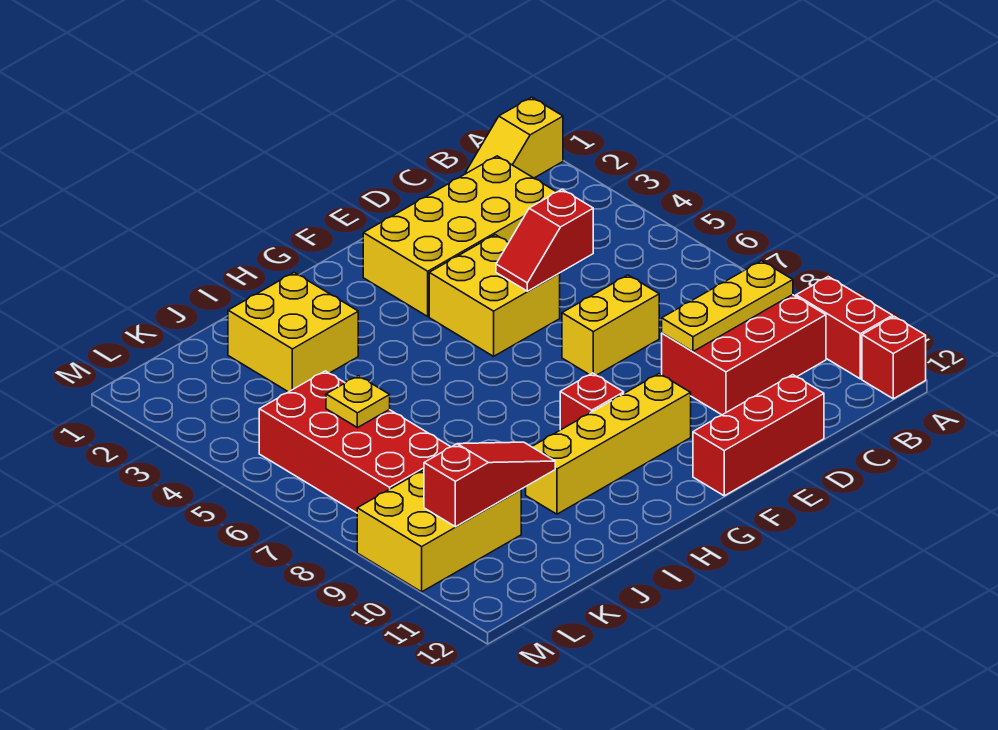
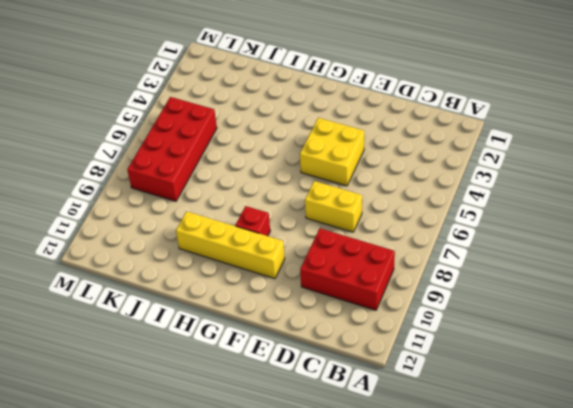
none -> yellow 1x2 slope [466,97,563,178]
none -> red 1x2 brick [796,277,893,379]
none -> red 1x1 brick [862,316,926,399]

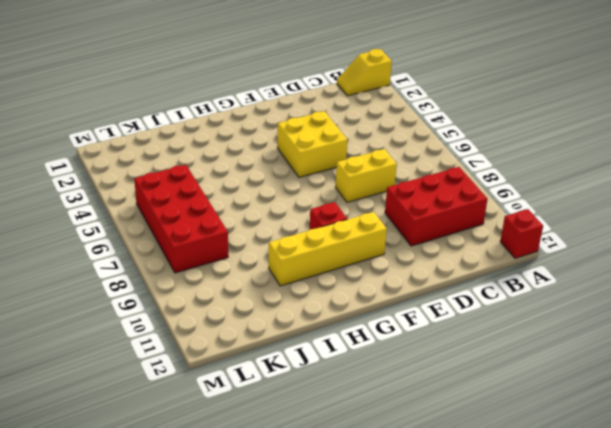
none -> red 1x2 brick [796,277,893,379]
none -> yellow 2x4 brick [363,156,556,316]
none -> red 1x3 brick [693,375,824,496]

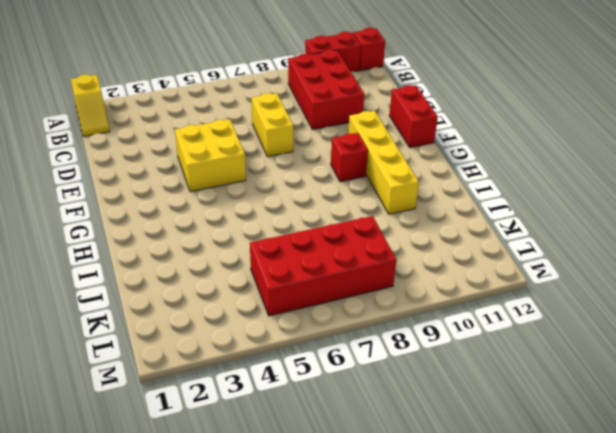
red 1x2 brick [389,85,438,148] -> red 1x3 brick [693,375,824,496]
none -> yellow 2x4 brick [363,156,556,316]
none -> yellow 2x2 brick [228,273,358,392]
none -> yellow 2x3 brick [357,470,521,592]

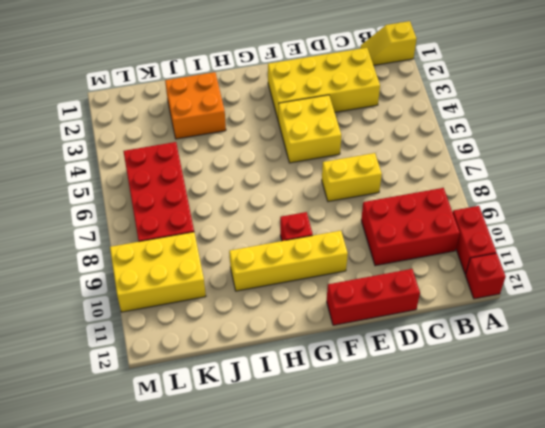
orange 2x2 brick [165,72,226,139] -> yellow 2x2 brick [228,273,358,392]
none -> yellow 1x3 plate [662,261,793,351]
none -> red 1x2 slope [496,189,593,291]
none -> red 1x3 slope [424,442,555,527]

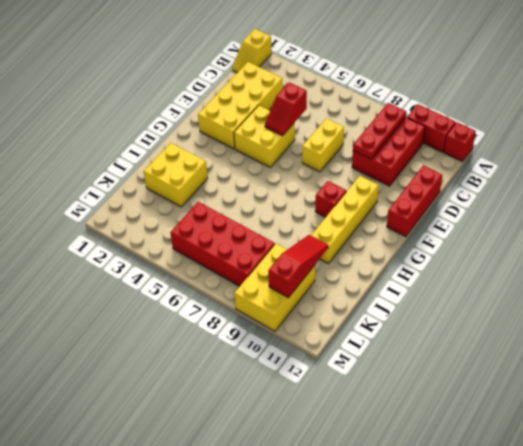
red 1x3 plate [353,103,406,159] -> yellow 1x3 plate [662,261,793,351]
none -> yellow 1x1 plate [326,376,390,428]

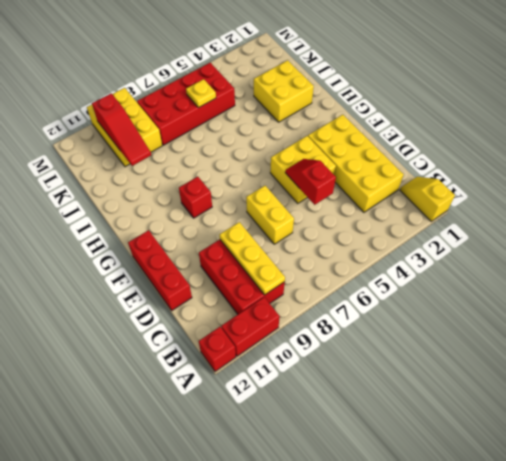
none -> yellow 1x4 brick [526,374,691,514]

